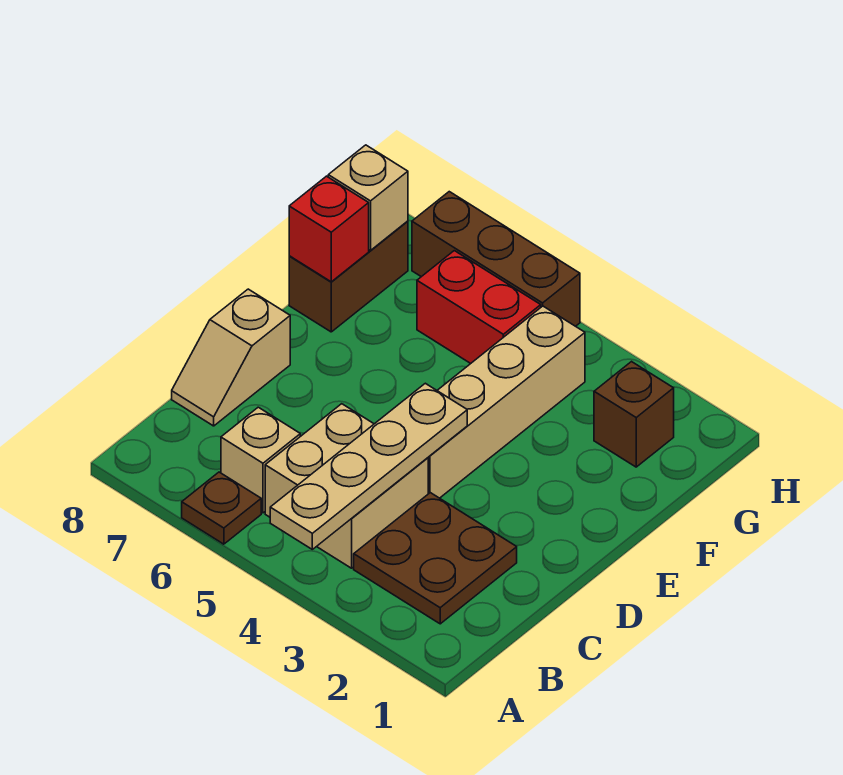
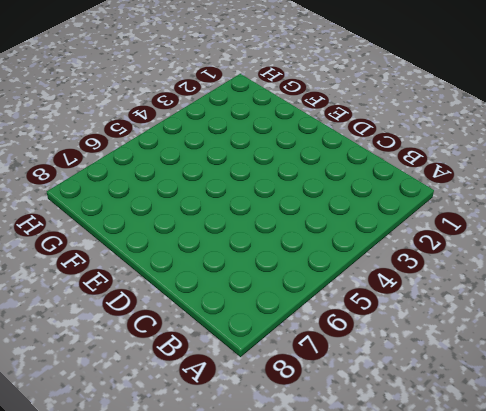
none -> brown 1x1 plate [182,472,261,544]
none -> brown 2x2 plate [354,493,517,624]
none -> tan 2x2 brick [265,404,428,568]

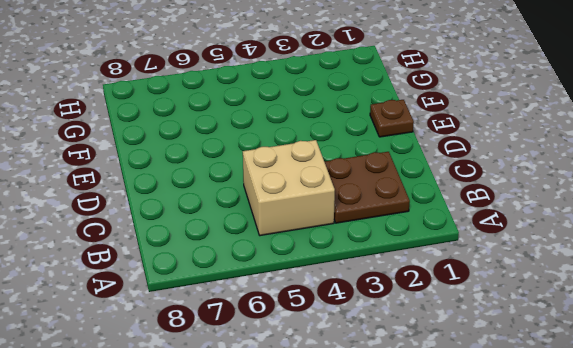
brown 1x1 plate [370,100,414,137] -> brown 1x1 plate moved to [182,472,261,544]
none -> tan 1x1 brick [221,407,300,513]
none -> tan 1x2 slope [172,289,290,426]
none -> tan 1x4 brick [428,306,585,498]

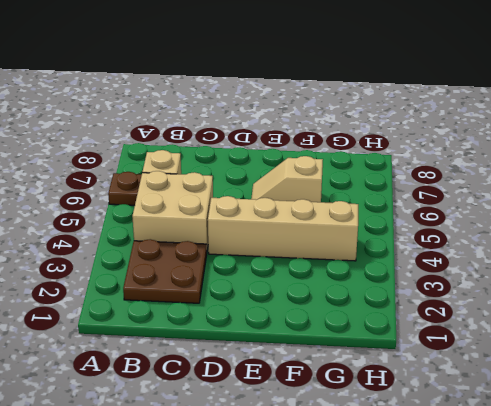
tan 1x2 slope [251,156,323,202] -> tan 1x2 slope moved to [172,289,290,426]
none -> brown 1x2 brick [289,221,408,332]
none -> brown 1x1 brick [594,362,674,467]
none -> red 1x2 brick [417,251,541,364]

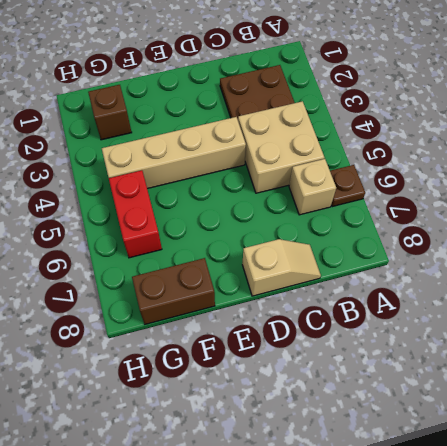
none -> brown 1x3 brick [412,192,580,326]
none -> tan 1x4 plate [270,383,467,549]
none -> red 1x1 brick [289,176,369,282]

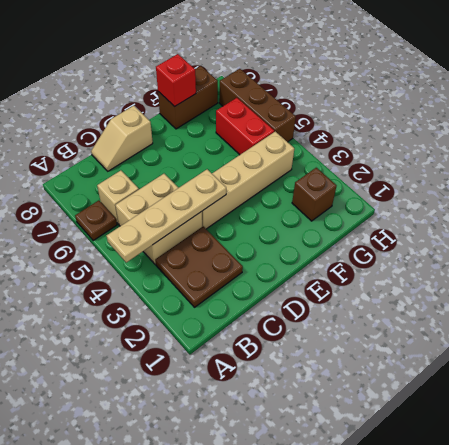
none -> tan 1x1 brick [328,145,408,250]

